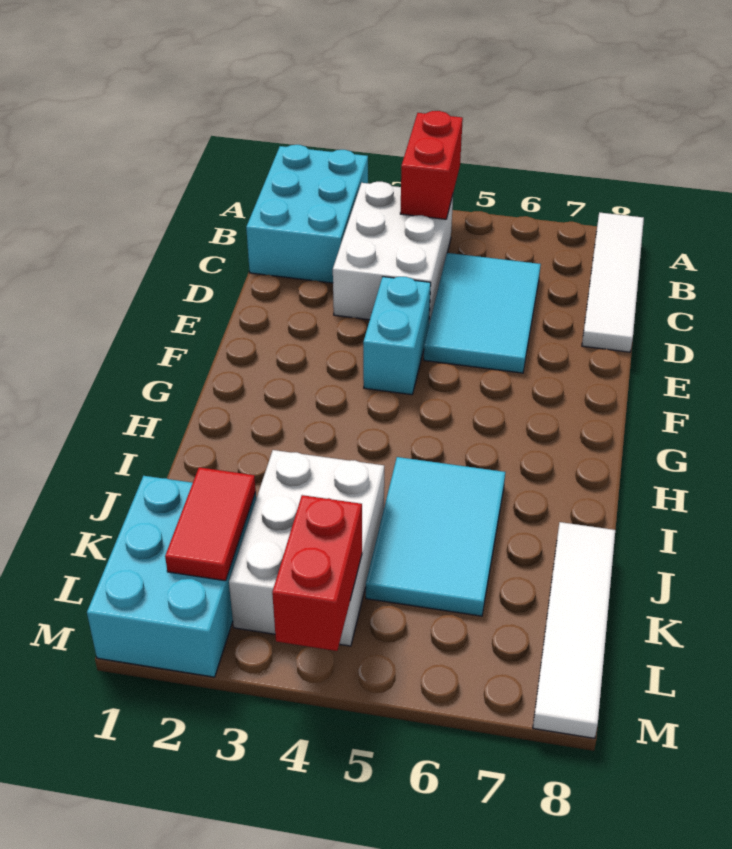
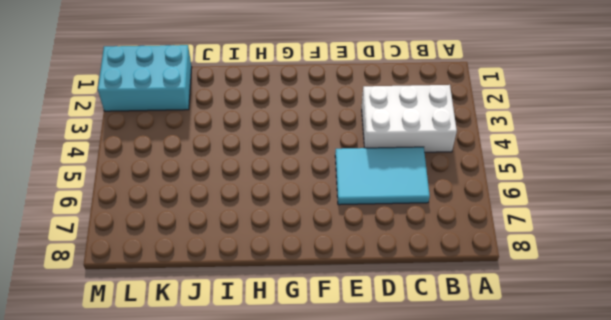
none -> cyan 2x3 brick [246,145,368,283]
none -> white 1x4 tile [582,212,644,352]
none -> cyan 1x2 brick [363,277,431,395]

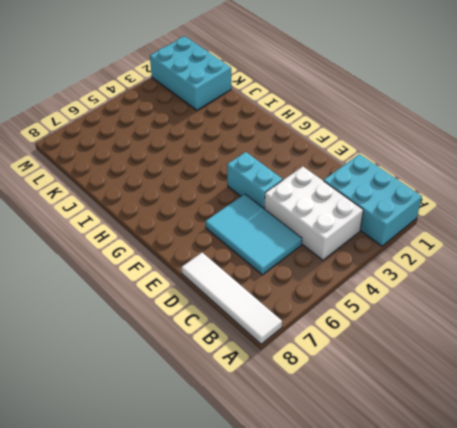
none -> cyan 2x3 tile [366,457,505,616]
none -> white 2x3 brick [229,450,384,646]
none -> white 1x4 tile [533,522,615,738]

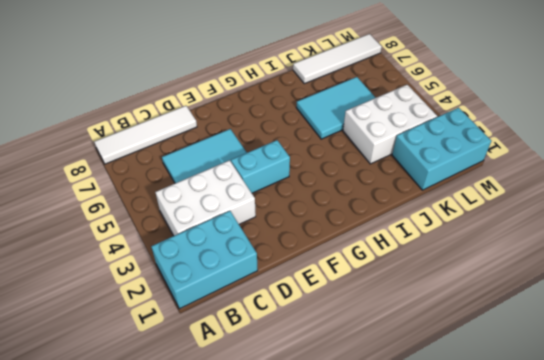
none -> red 1x2 brick [400,111,463,219]
none -> red 1x2 tile [165,467,256,581]
none -> red 1x2 brick [272,495,362,651]

